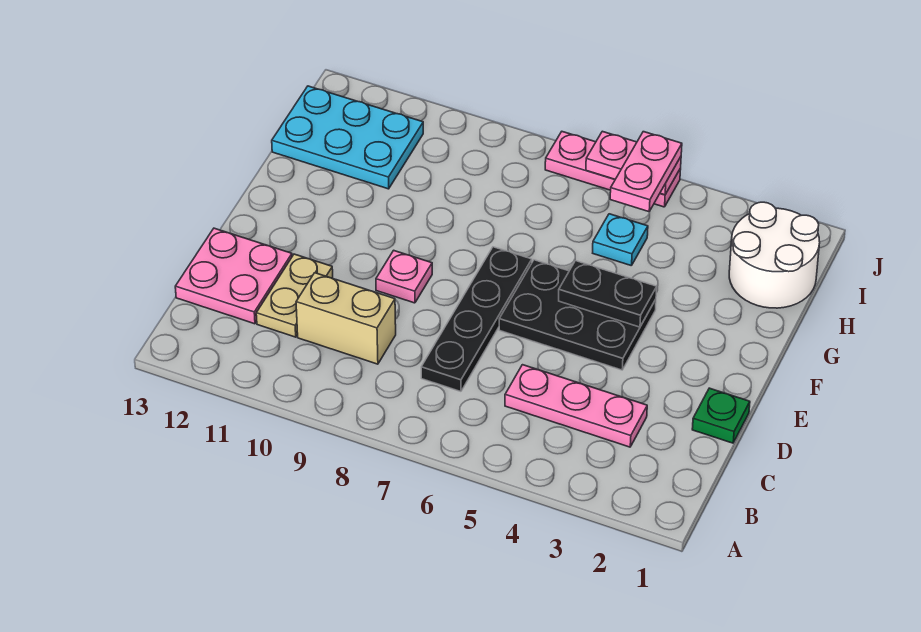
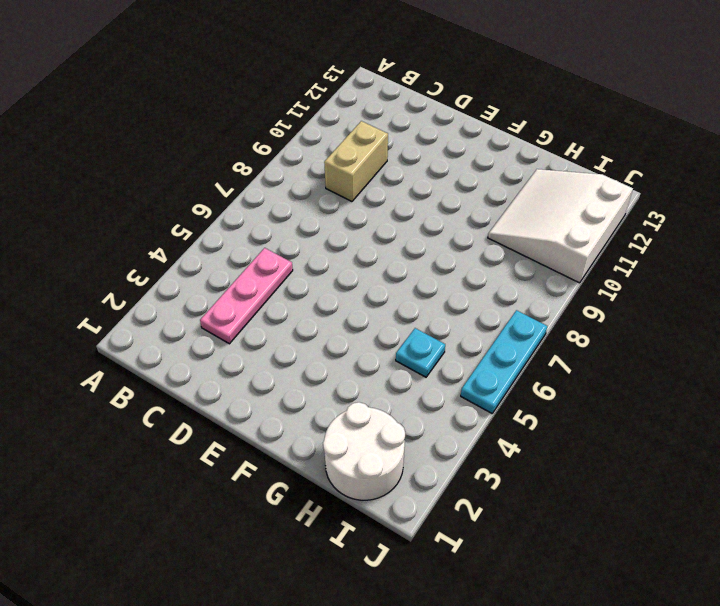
white 3x3 slope [488,169,633,283] -> cyan 2x3 plate [272,86,423,189]
cyan 1x3 plate [461,310,547,413] -> pink 1x3 plate [545,132,681,207]
none -> black 1x4 plate [421,247,532,391]
none -> tan 1x2 plate [256,254,333,337]
none -> pink 2x2 plate [175,228,292,324]

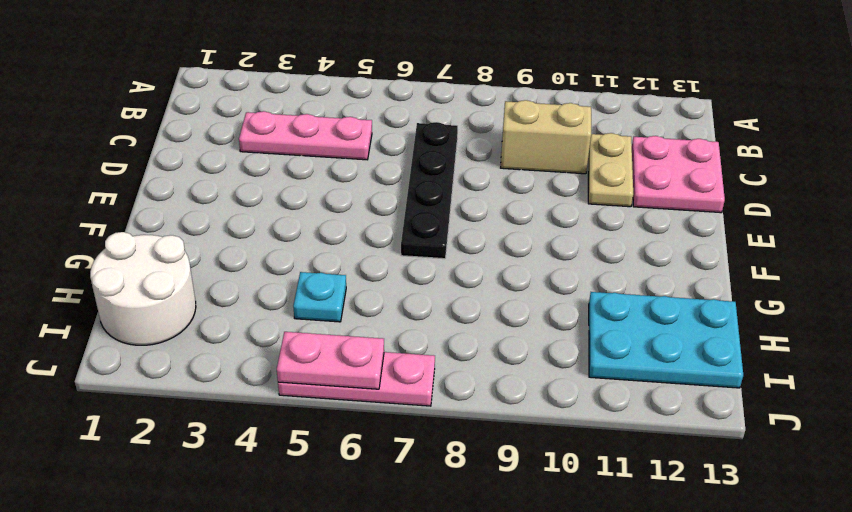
none -> green 1x1 plate [692,388,750,443]
none -> black 2x3 plate [499,260,656,370]
none -> pink 1x1 plate [376,250,432,303]

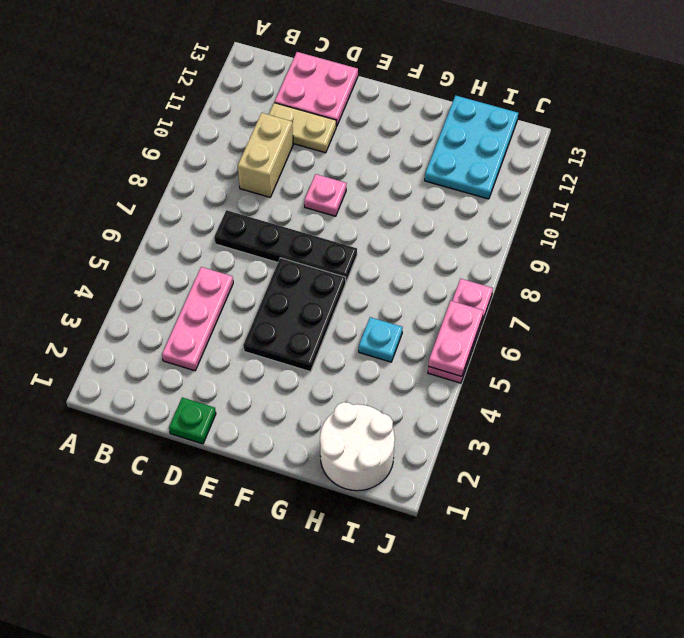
none -> black 1x2 plate [559,261,657,327]
none -> pink 1x2 plate [610,132,682,212]

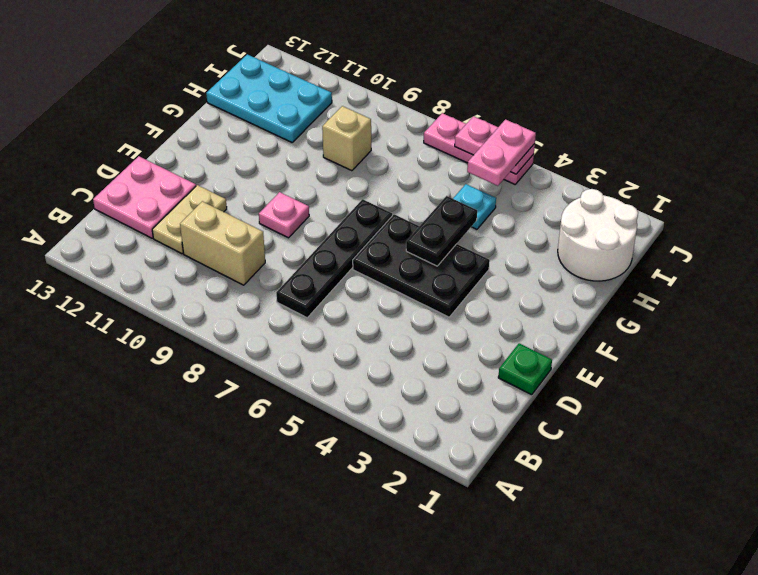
black 1x2 plate [406,196,477,266] -> black 1x2 plate turned to [559,261,657,327]
tan 1x1 brick [322,106,371,171] -> none
none -> pink 1x3 plate [505,365,647,447]

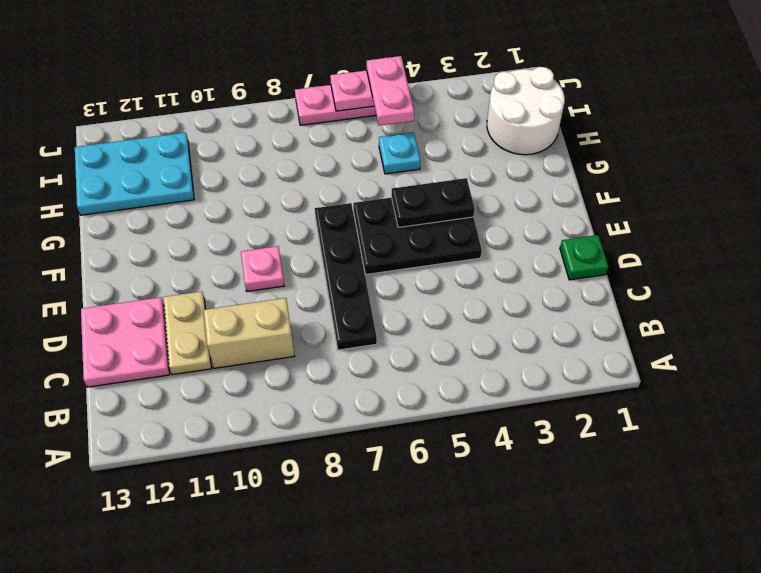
none -> pink 1x3 plate [505,365,647,447]

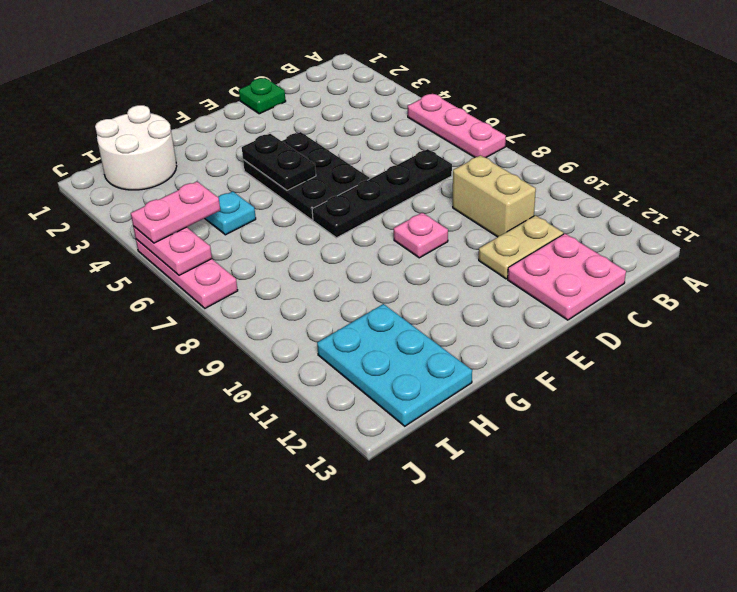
pink 1x3 plate [408,94,506,158] -> pink 1x3 plate moved to [505,365,647,447]

